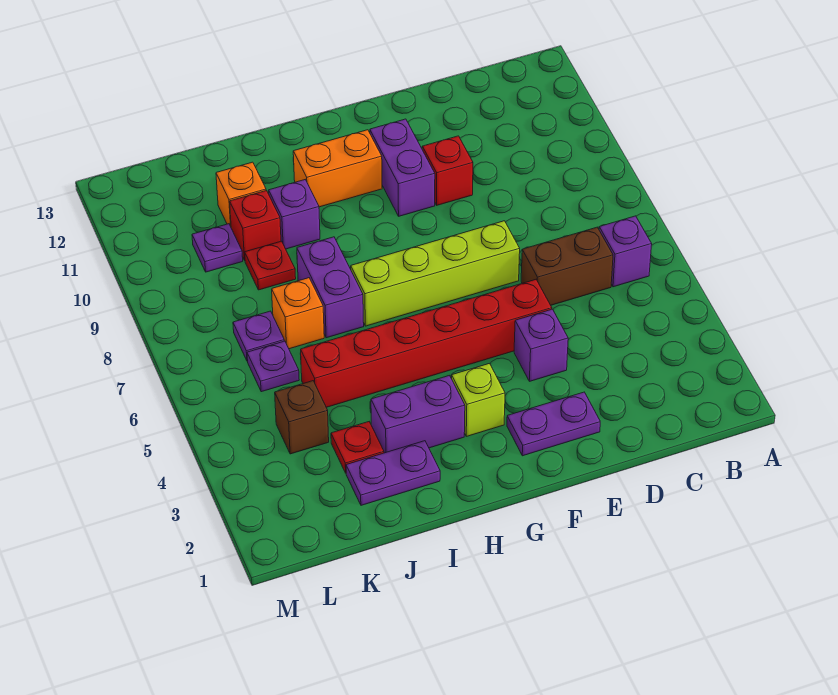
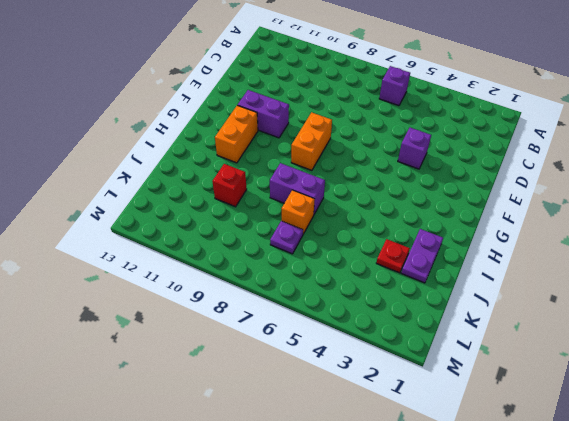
orange 1x2 brick [291,112,332,170] -> none
none -> brown 1x2 brick [521,227,613,305]
none -> purple 1x2 plate [507,392,600,456]
none -> red 1x6 brick [300,280,552,407]

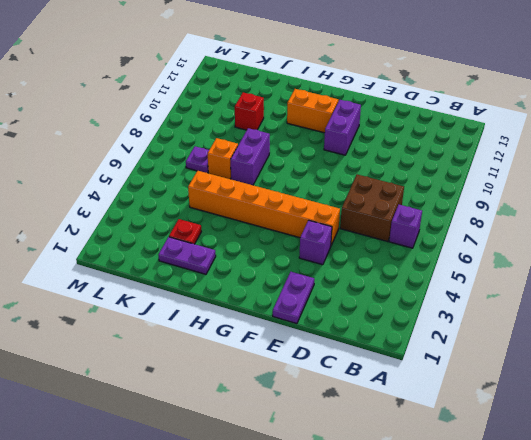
brown 2x2 brick [340,174,404,242] -> brown 1x2 brick [521,227,613,305]
purple 1x2 plate [273,272,314,324] -> purple 1x2 plate turned to [507,392,600,456]
orange 1x6 brick [188,171,340,245] -> red 1x6 brick [300,280,552,407]
none -> lime 1x4 brick [351,221,520,326]
none -> red 1x1 brick [422,136,473,205]
none -> lime 1x1 brick [452,364,505,436]

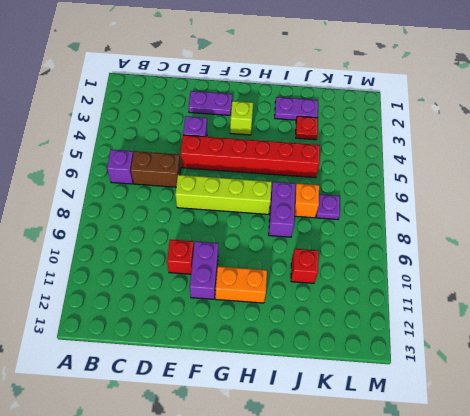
none -> purple 1x2 brick [371,376,465,453]
none -> purple 1x1 brick [269,180,320,249]
none -> red 1x1 plate [245,241,296,290]

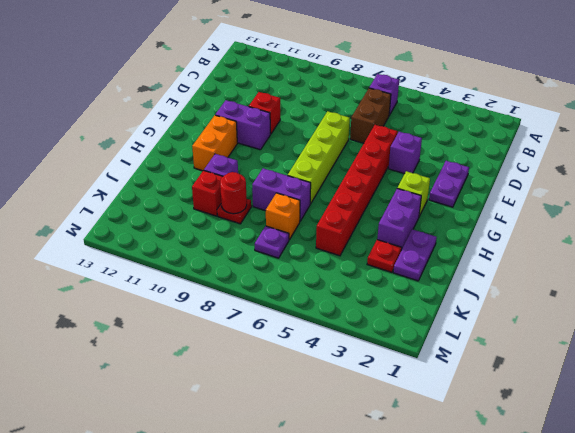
red 1x1 round brick [220,172,247,214] -> none
none -> orange 1x1 brick [216,162,266,226]
none -> brown 1x1 brick [275,381,329,454]
none -> purple 1x1 plate [247,341,299,392]

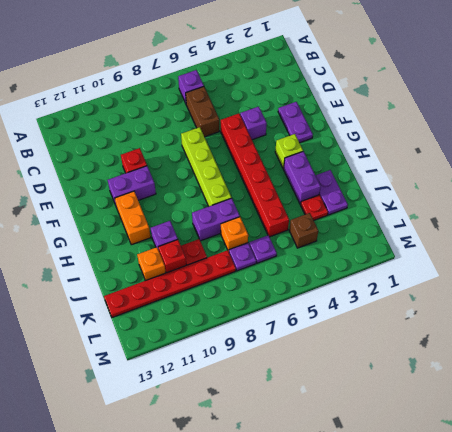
red 1x6 plate [104,250,236,318] -> purple 1x1 plate [192,224,243,272]

